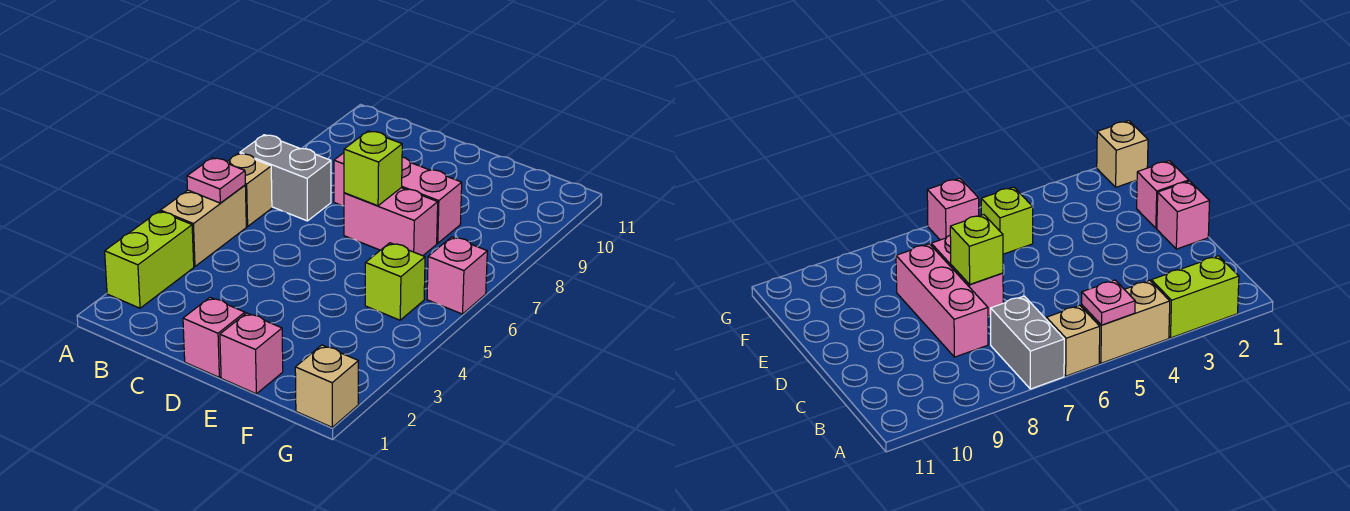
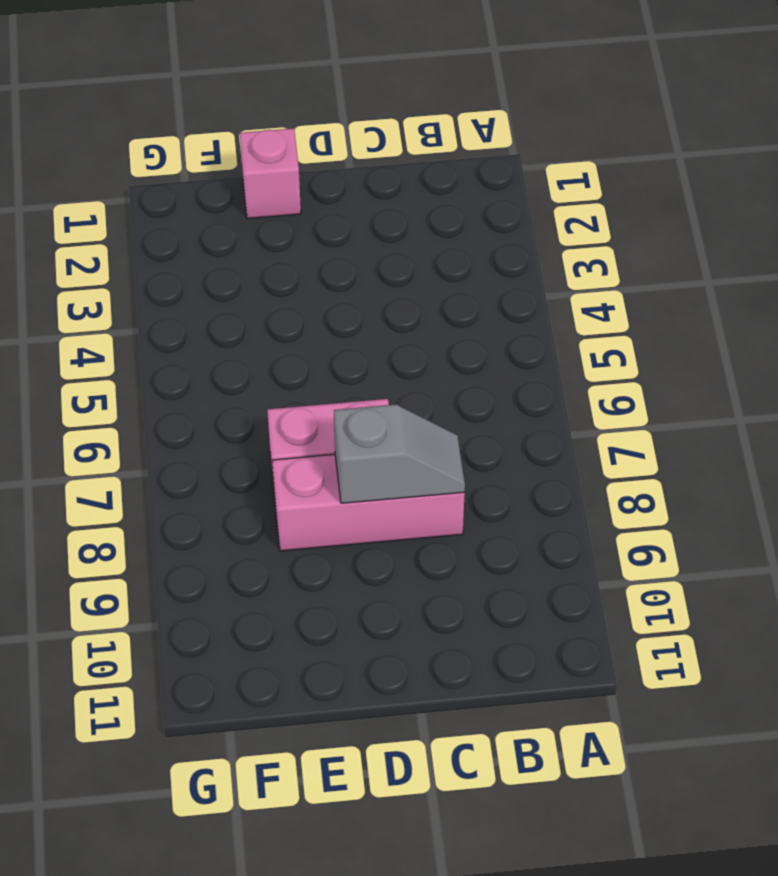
grey 1x2 slope [334,405,465,503] -> none
none -> lime 1x2 brick [105,211,194,308]
none -> tan 1x2 brick [160,185,246,267]
none -> tan 1x1 brick [227,153,272,227]

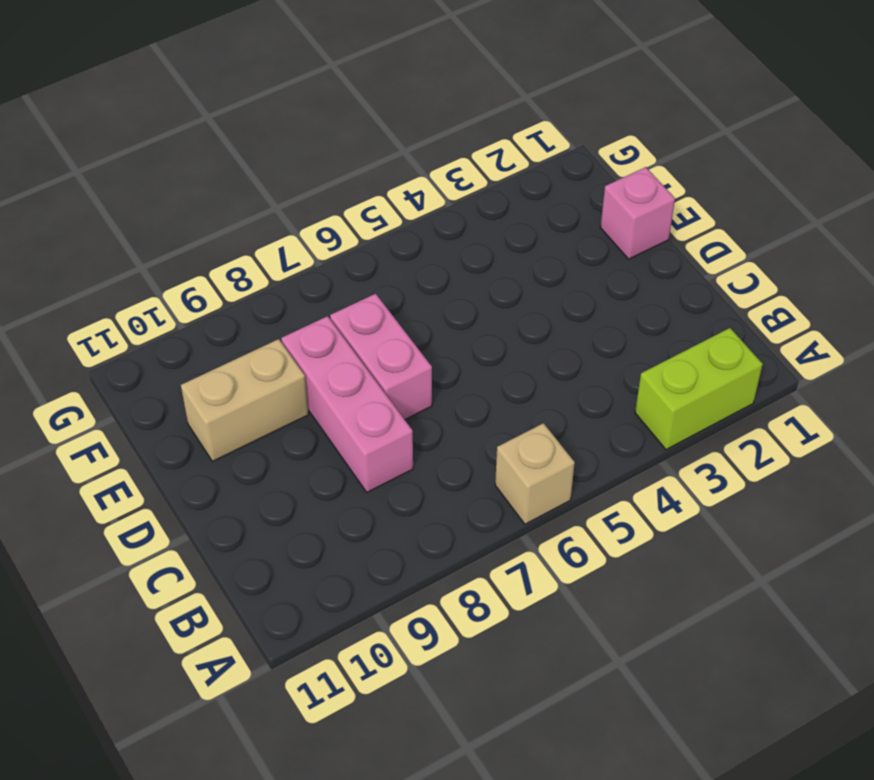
tan 1x2 brick [181,339,309,461] -> tan 1x2 brick moved to [160,185,246,267]
none -> grey 1x2 brick [240,135,331,221]
none -> pink 1x1 brick [183,297,245,377]
none -> lime 1x1 brick [365,243,425,320]

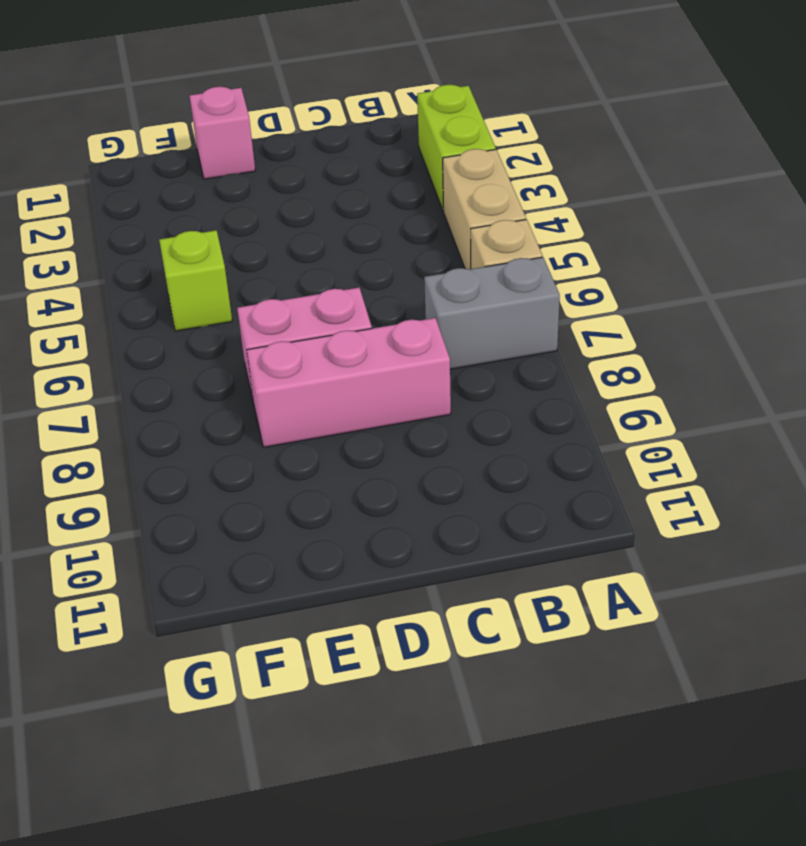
none -> pink 1x1 brick [183,297,245,377]
none -> tan 1x1 brick [295,345,358,427]
none -> pink 1x1 brick [427,237,487,314]

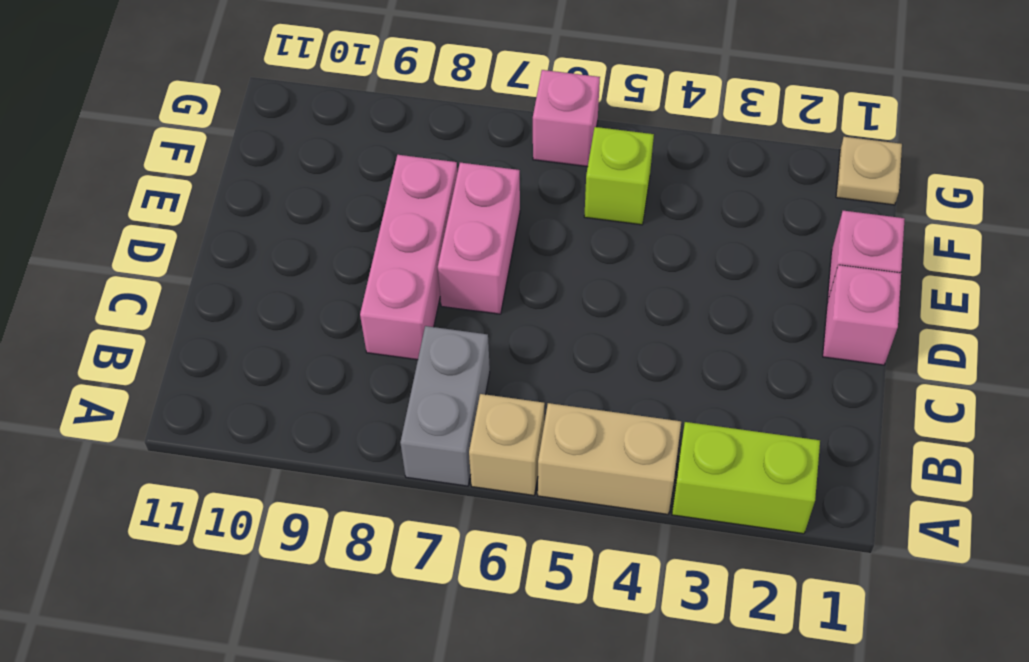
tan 1x1 plate [836,137,902,205] -> tan 1x1 brick [295,345,358,427]
none -> pink 1x1 plate [187,158,245,203]
none -> lime 1x1 brick [344,131,402,206]

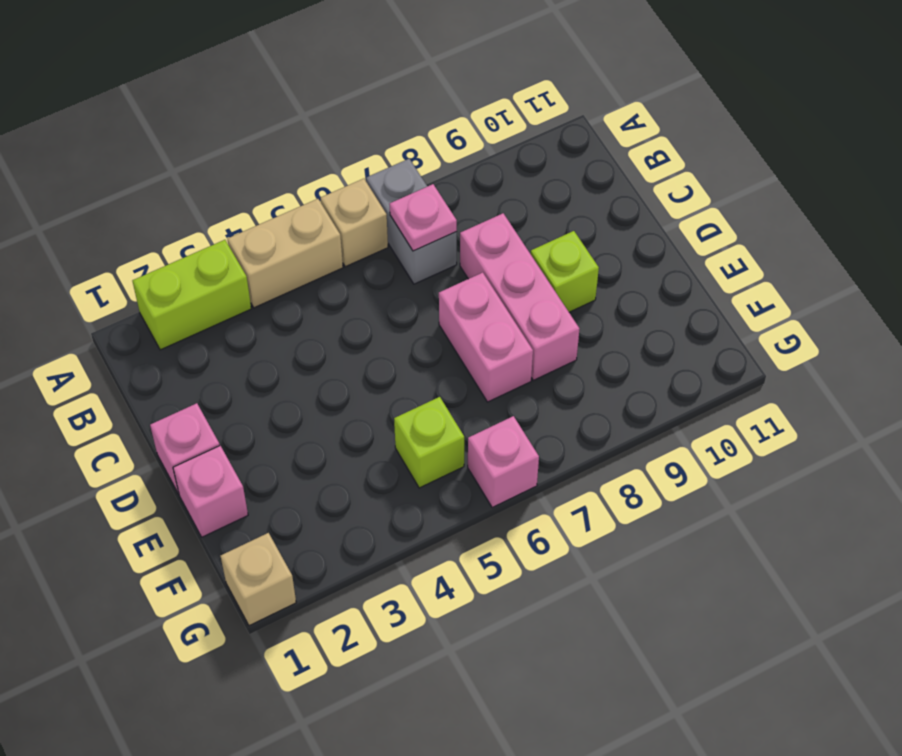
pink 1x1 plate [390,184,457,251] -> pink 1x1 plate moved to [187,158,245,203]
lime 1x1 brick [531,231,599,312] -> lime 1x1 brick moved to [344,131,402,206]

